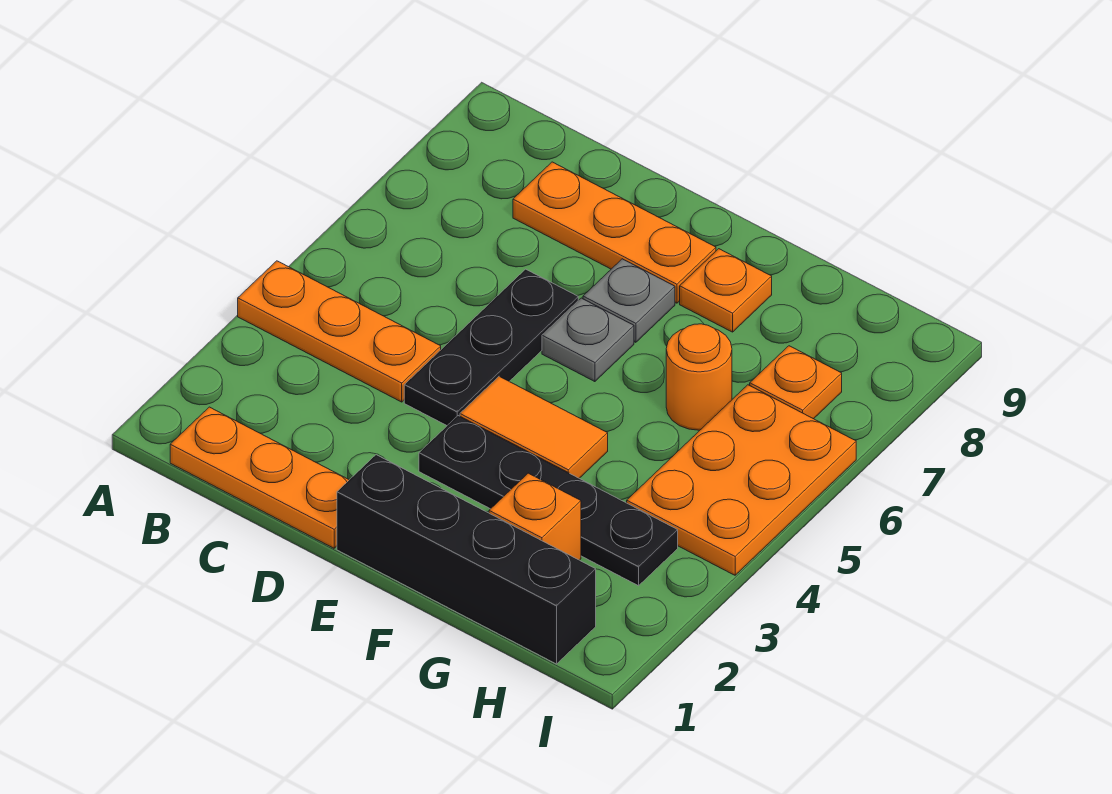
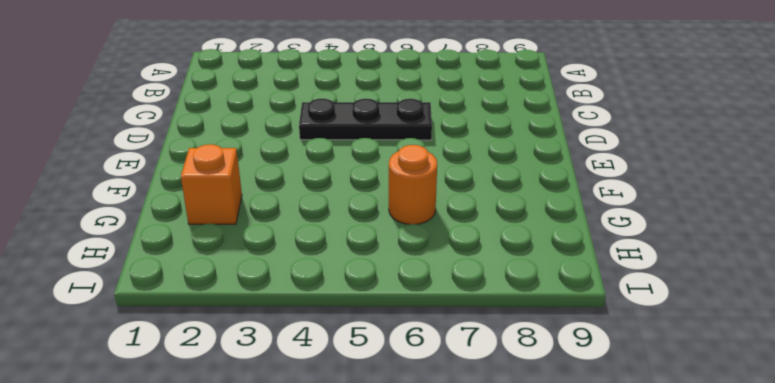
none -> orange 1x3 plate [238,261,441,402]
none -> orange 1x3 plate [170,407,349,548]
none -> orange 1x3 plate [513,162,716,303]

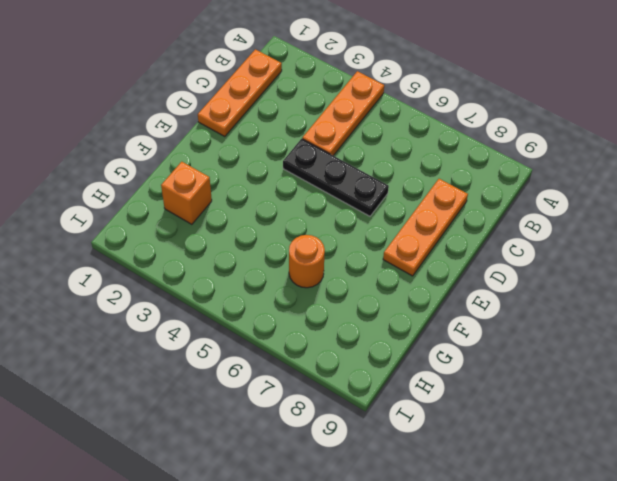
none -> black 1x4 brick [337,455,596,664]
none -> black 1x4 plate [419,416,678,586]
none -> orange 1x2 tile [460,376,608,478]

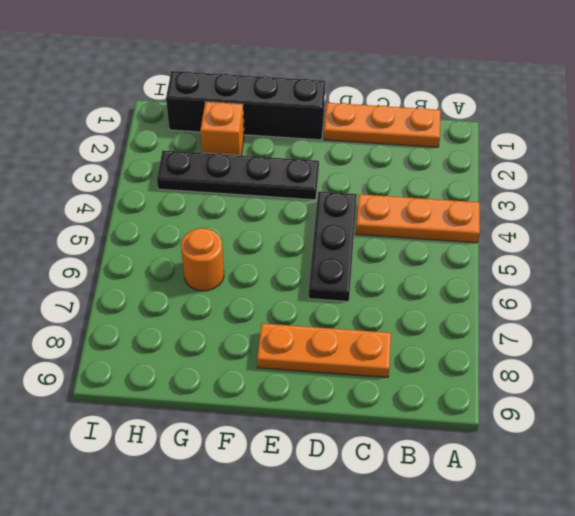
none -> orange 1x2 tile [460,376,608,478]
none -> grey 1x1 plate [542,298,634,382]
none -> grey 1x1 plate [583,259,675,342]

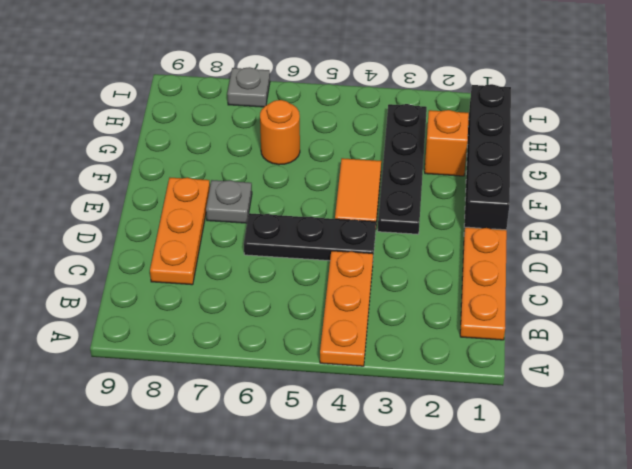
grey 1x1 plate [227,67,270,107] -> grey 1x1 plate moved to [542,298,634,382]
none -> orange 1x1 plate [680,249,772,332]
none -> orange 2x3 plate [627,385,856,575]
none -> orange 1x1 plate [750,346,842,419]

